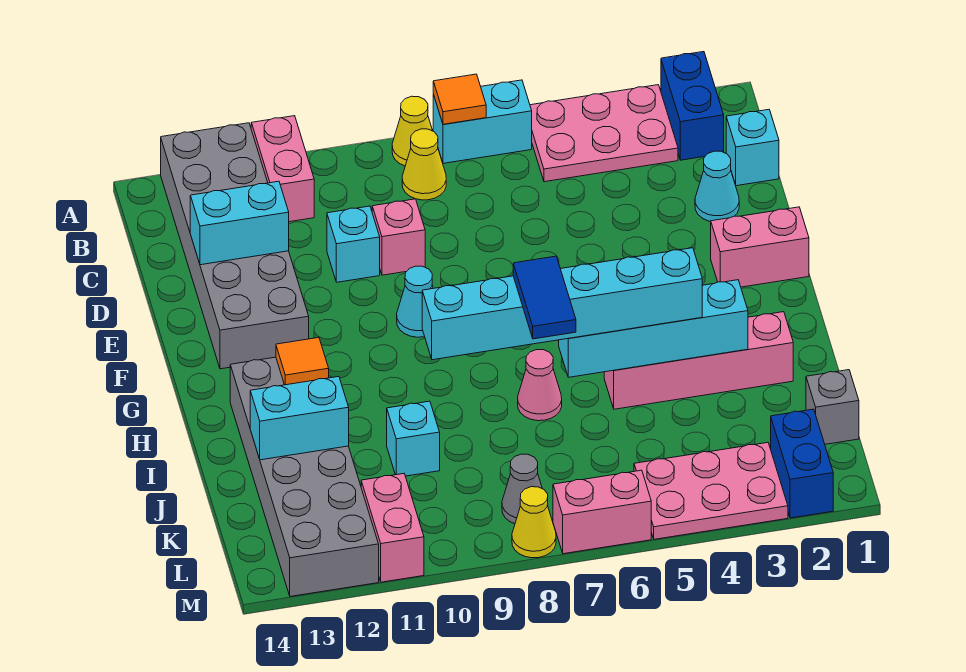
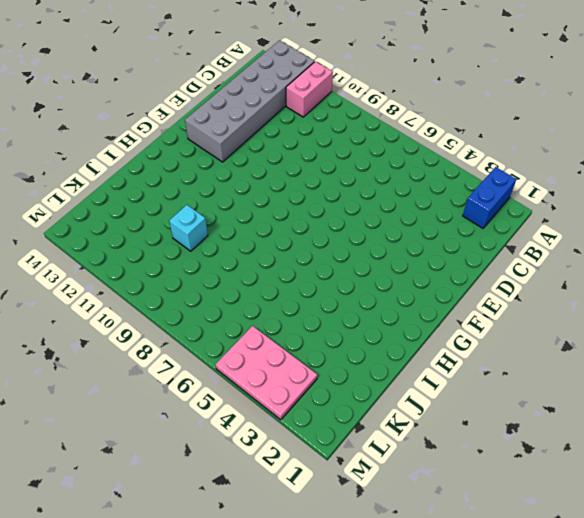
none -> pink 2x3 plate [530,85,678,182]
none -> cyan 1x2 brick [433,80,532,163]
none -> yellow 1x1 cone [392,96,433,166]
none -> yellow 1x1 cone [402,129,446,200]

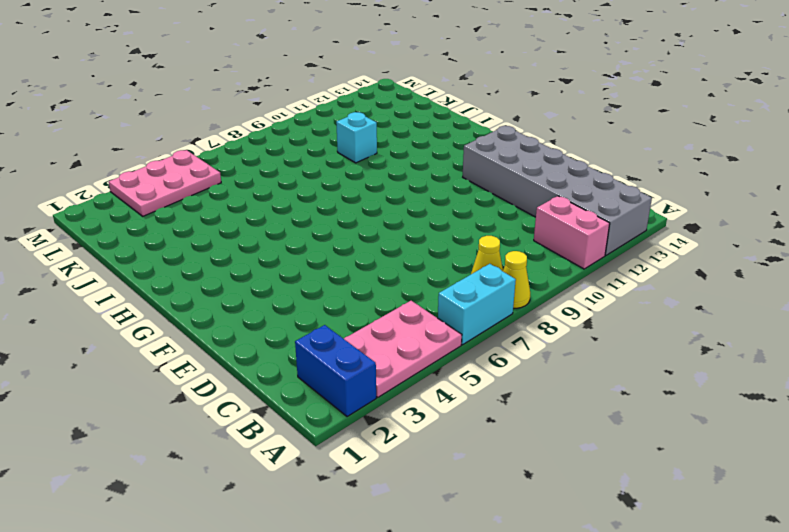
none -> cyan 1x1 brick [726,110,779,186]
none -> cyan 1x1 cone [695,151,739,221]
none -> pink 1x1 brick [372,199,425,275]
none -> cyan 1x1 brick [327,206,380,282]

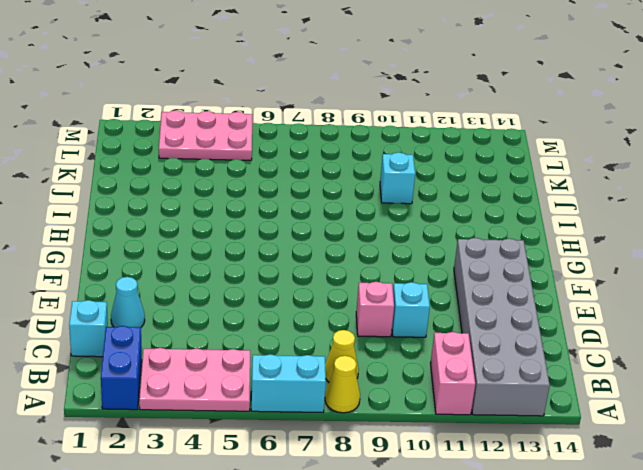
none -> pink 1x2 brick [711,207,809,287]
none -> cyan 1x1 cone [397,266,433,337]
none -> grey 2x6 brick [230,357,379,596]
none -> pink 1x4 brick [604,312,793,409]

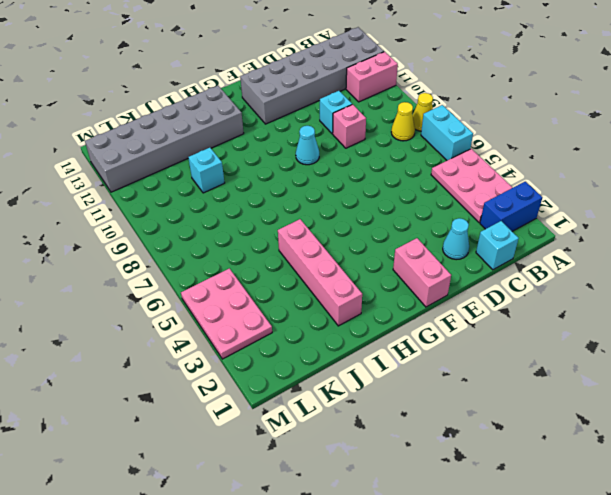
none -> pink 1x1 cone [518,350,562,421]
none -> grey 1x1 brick [806,370,859,444]
none -> blue 1x2 brick [771,409,833,518]
none -> grey 1x1 cone [502,454,542,524]

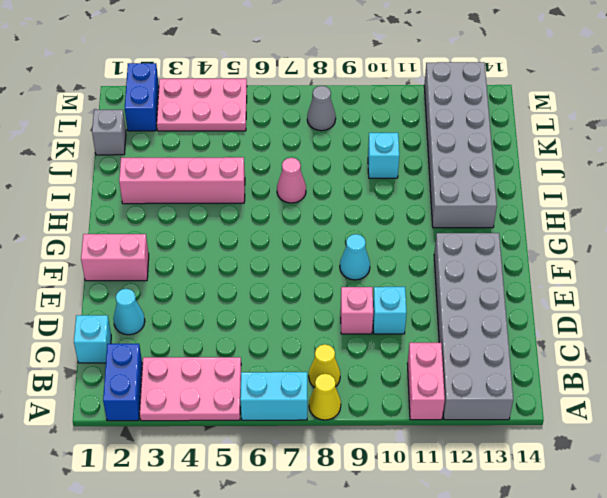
none -> pink 1x2 brick [361,474,424,582]
none -> pink 1x2 brick [553,470,651,554]
none -> yellow 1x1 cone [512,487,556,558]
none -> orange 1x1 tile [433,74,486,124]

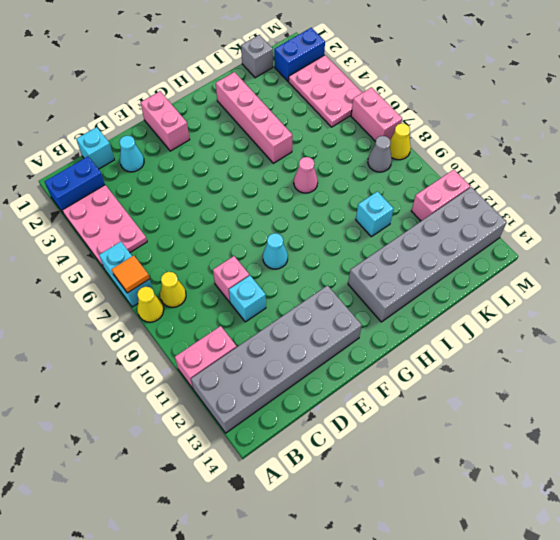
none -> cyan 1x2 brick [190,181,289,265]
none -> orange 1x1 tile [276,338,329,385]
none -> cyan 1x4 brick [559,280,748,377]
none -> cyan 1x2 brick [250,377,349,460]

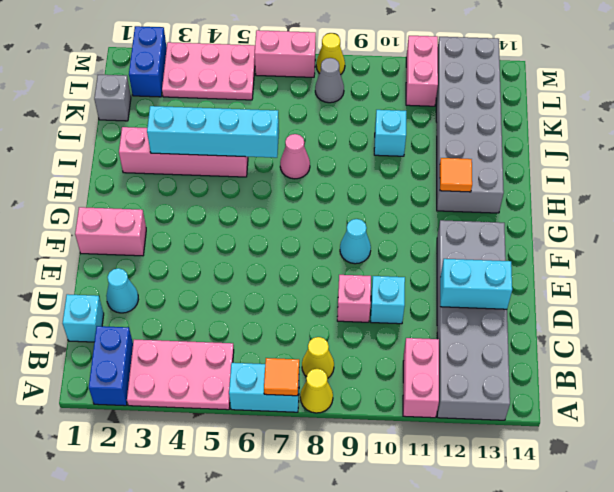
none -> cyan 1x2 brick [250,377,349,460]
none -> cyan 1x6 brick [422,248,702,360]
none -> blue 1x2 tile [513,256,576,339]

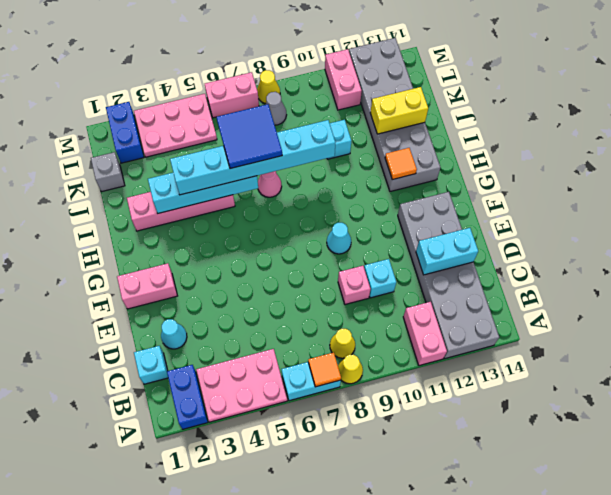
blue 2x2 tile [216,104,282,169] -> blue 1x2 tile [513,256,576,339]
yellow 1x2 brick [370,87,428,134] -> cyan 1x2 brick [250,377,349,460]

